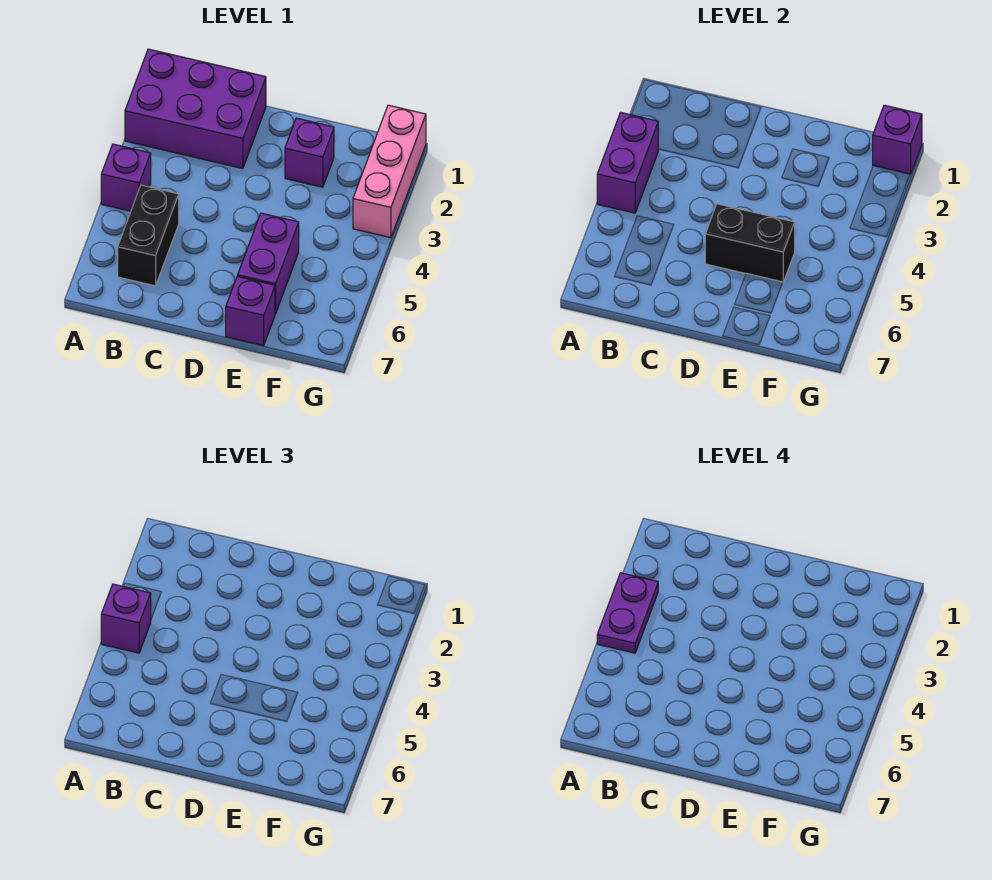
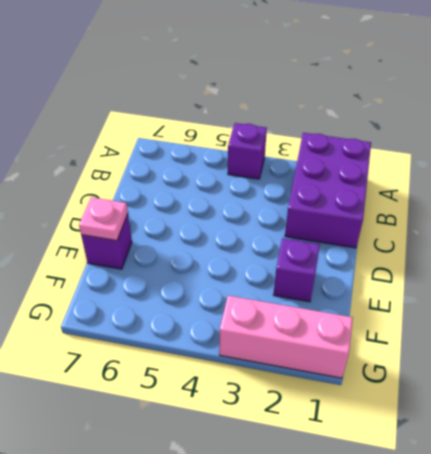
pink 1x1 plate [79,197,128,241] -> none
none -> black 1x2 brick [118,185,179,286]
none -> purple 1x2 brick [238,213,299,314]
none -> purple 1x2 brick [597,112,658,213]

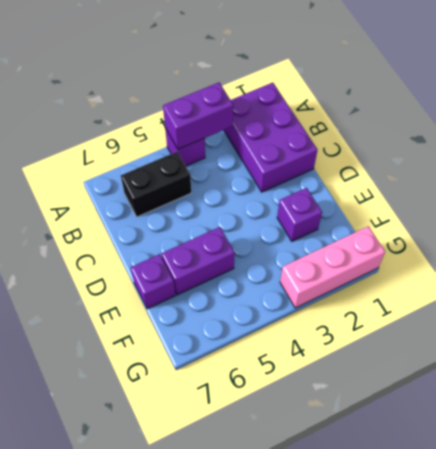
none -> black 1x2 brick [705,204,795,282]
none -> purple 1x1 brick [873,105,922,174]
none -> purple 1x1 brick [101,584,151,653]

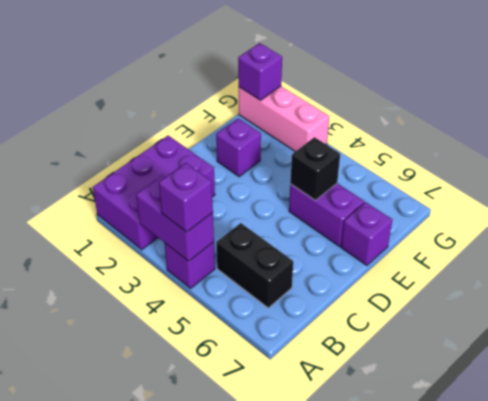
black 1x1 brick [290,137,340,200] -> black 1x2 brick [705,204,795,282]
none -> purple 1x2 plate [597,573,658,653]

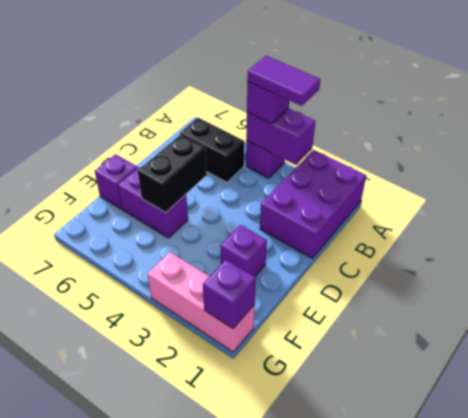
purple 1x2 tile [247,56,320,106] -> purple 1x2 plate [597,573,658,653]

